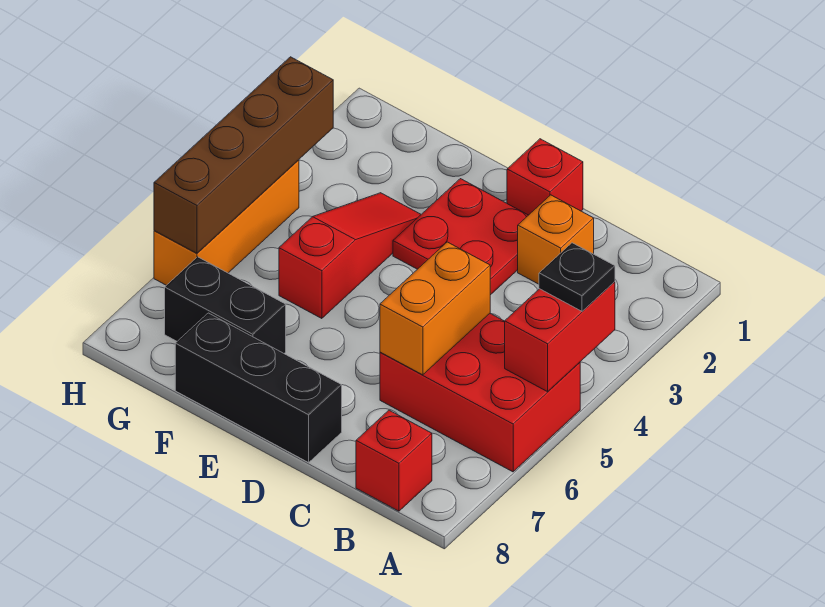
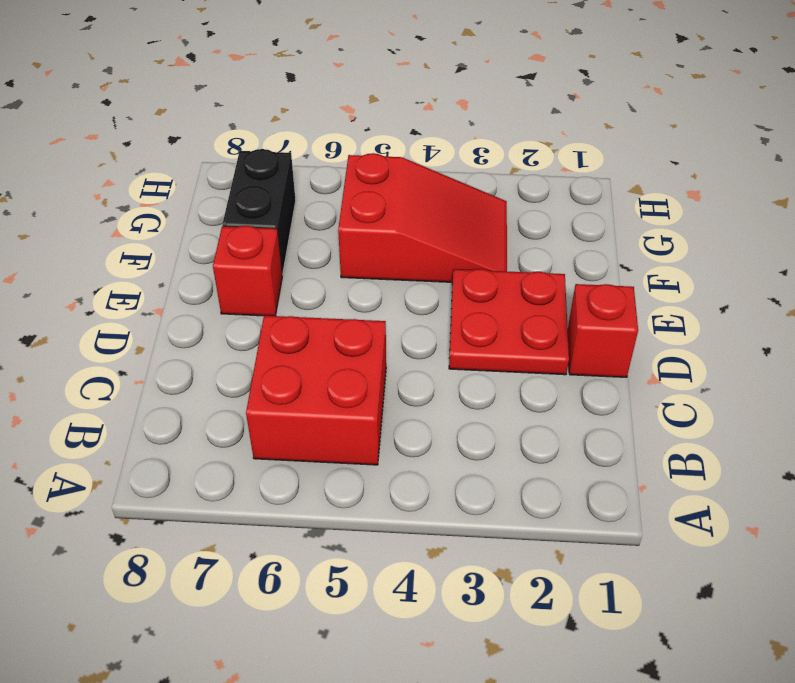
red 2x2 brick [246,316,386,465] -> red 2x3 brick [380,314,580,472]
red 1x1 brick [213,226,282,316] -> red 1x1 brick moved to [356,410,432,511]
red 2x3 slope [338,153,507,282] -> red 1x3 slope [279,193,421,319]
none -> orange 1x1 brick [518,195,594,284]
none -> black 1x3 brick [175,313,342,463]
none -> orange 1x3 brick [154,160,299,285]

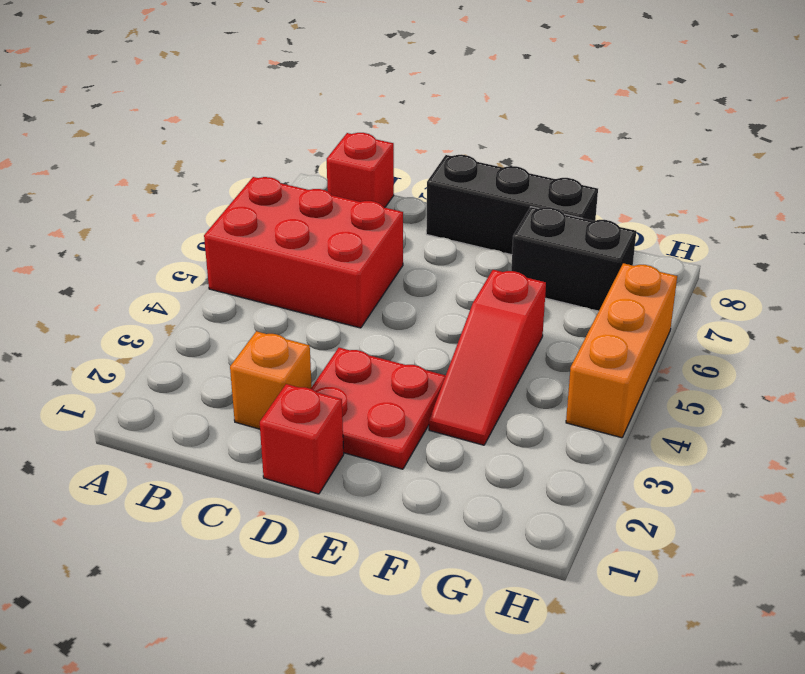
none -> red 1x2 brick [505,282,615,392]
none -> orange 1x2 brick [380,242,490,375]
none -> brown 1x4 brick [154,57,333,253]

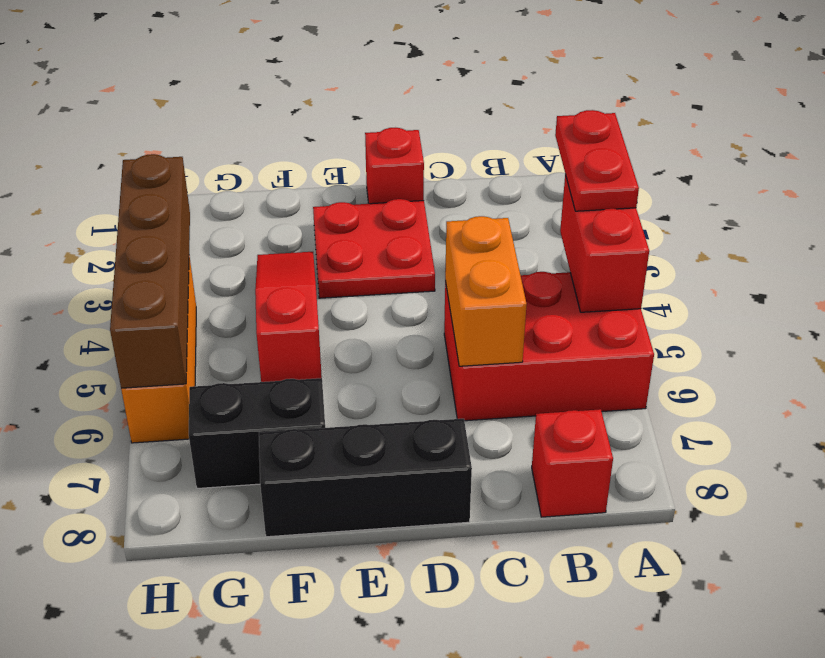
red 1x2 plate [555,110,639,211] -> black 1x1 plate [539,243,615,311]
none -> orange 1x1 brick [518,195,594,284]

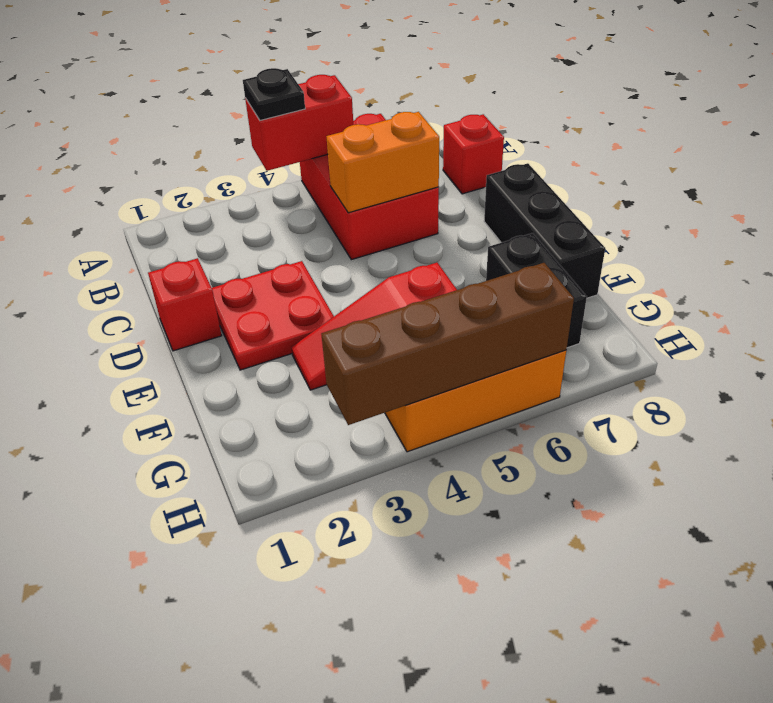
none -> orange 1x1 brick [518,195,594,284]

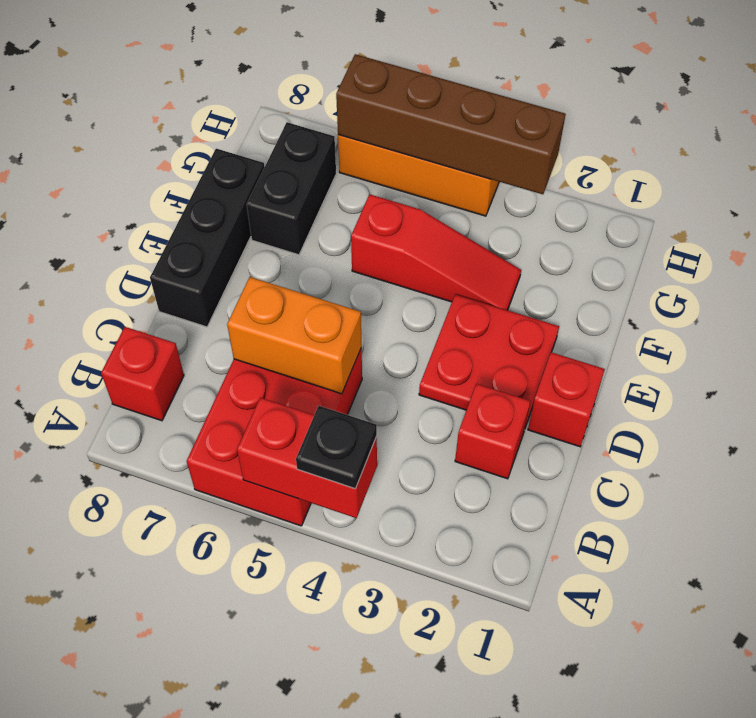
red 1x1 brick [455,384,531,479] -> orange 1x1 brick [518,195,594,284]

